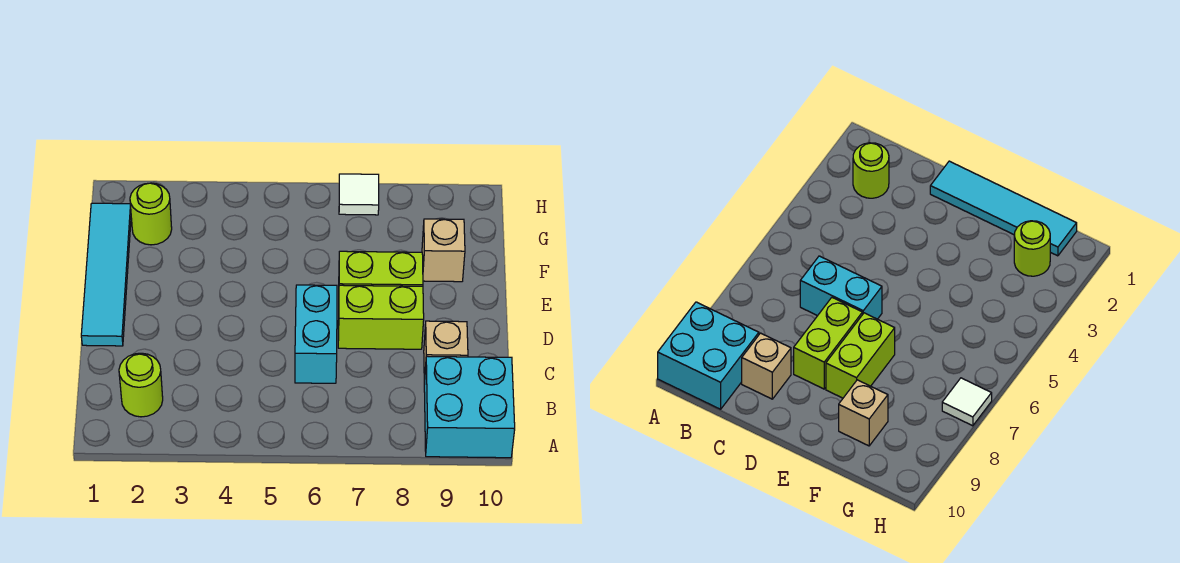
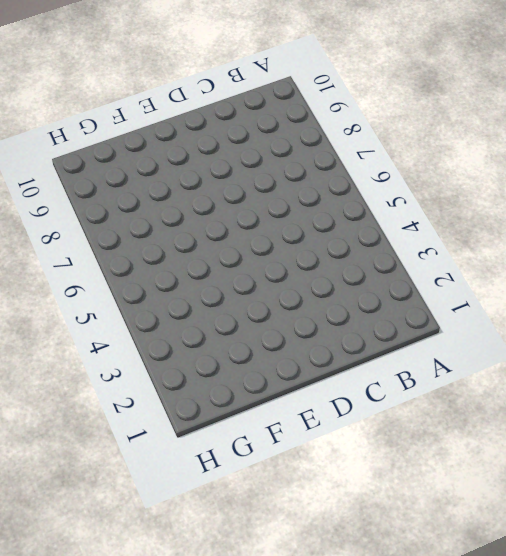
none -> cyan 2x2 brick [424,356,515,458]
none -> lime 1x1 round brick [119,353,163,417]

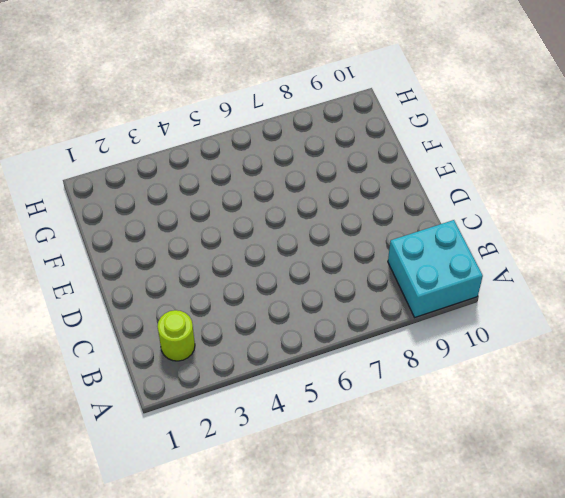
none -> cyan 1x2 brick [295,285,337,383]
none -> tan 1x1 brick [424,321,468,384]

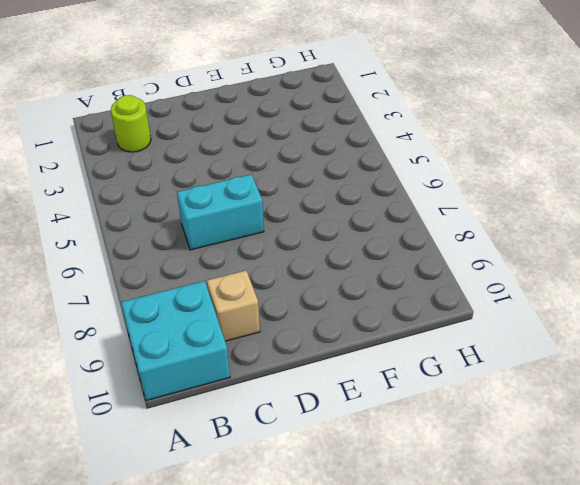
none -> cyan 1x4 tile [81,203,131,346]
none -> lime 1x2 brick [338,285,424,349]

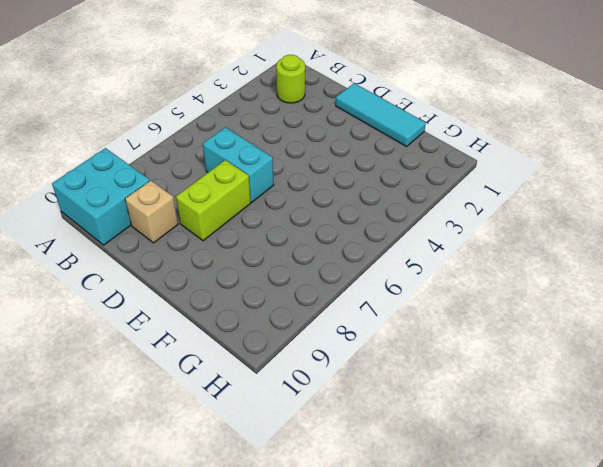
cyan 1x3 tile [336,83,426,146] -> cyan 1x4 tile [81,203,131,346]
none -> lime 1x2 brick [339,251,423,286]
none -> tan 1x1 brick [422,219,465,282]

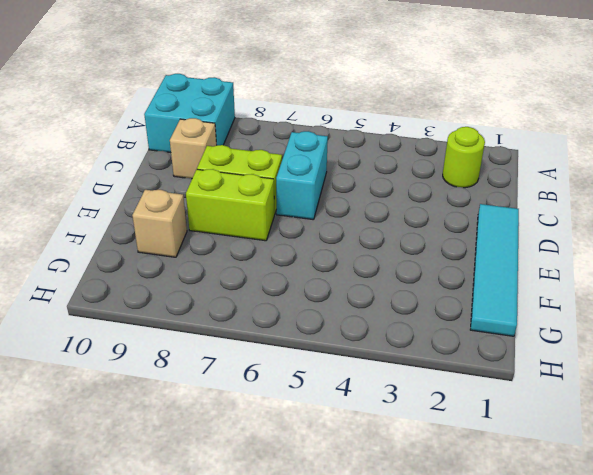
none -> lime 1x1 round brick [130,183,172,245]
none -> white 1x1 tile [339,174,379,215]

